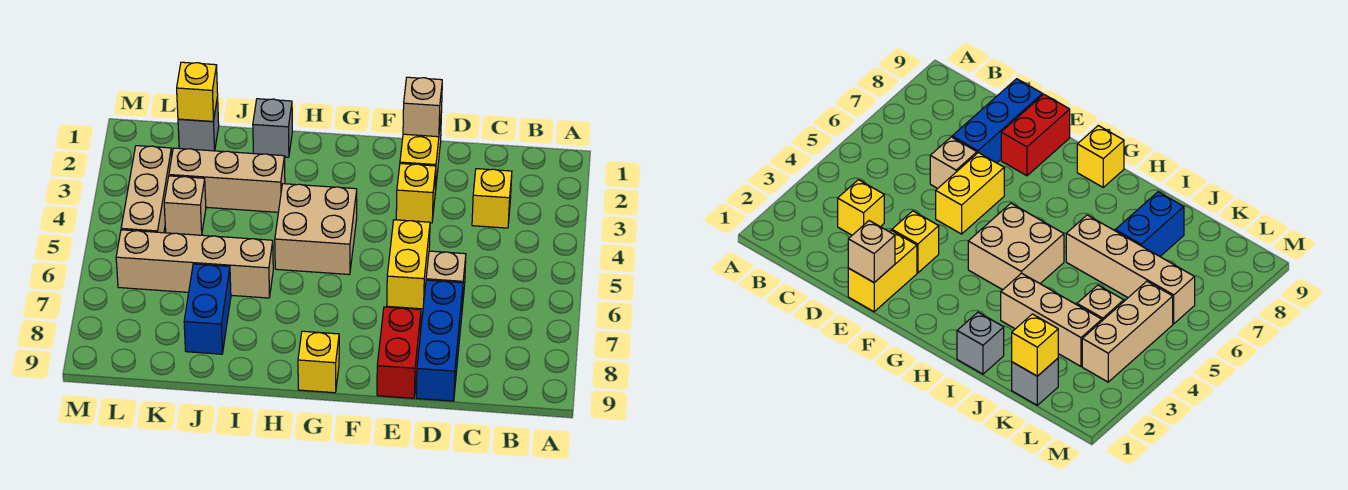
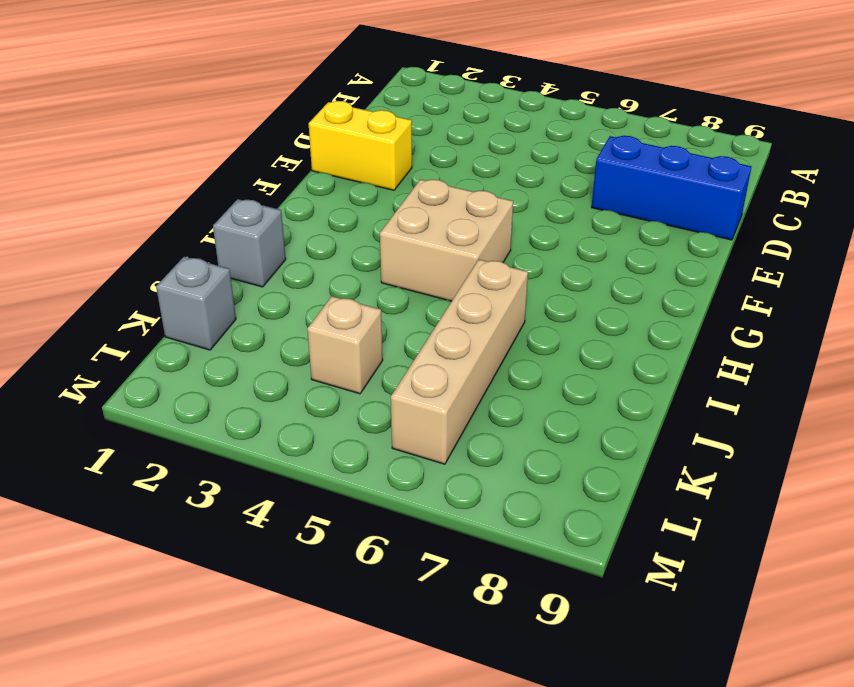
none -> yellow 1x1 brick [472,169,512,228]
none -> tan 1x1 brick [426,251,466,308]
none -> yellow 1x1 brick [396,164,436,223]

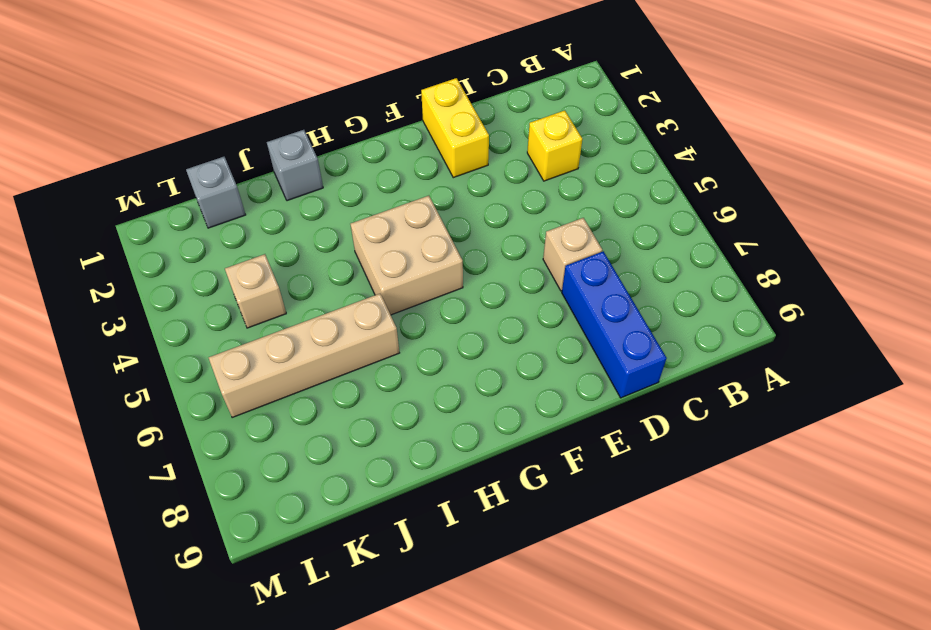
none -> yellow 1x1 brick [396,164,436,223]
none -> yellow 1x2 brick [387,220,430,309]
none -> red 1x2 brick [377,307,421,398]

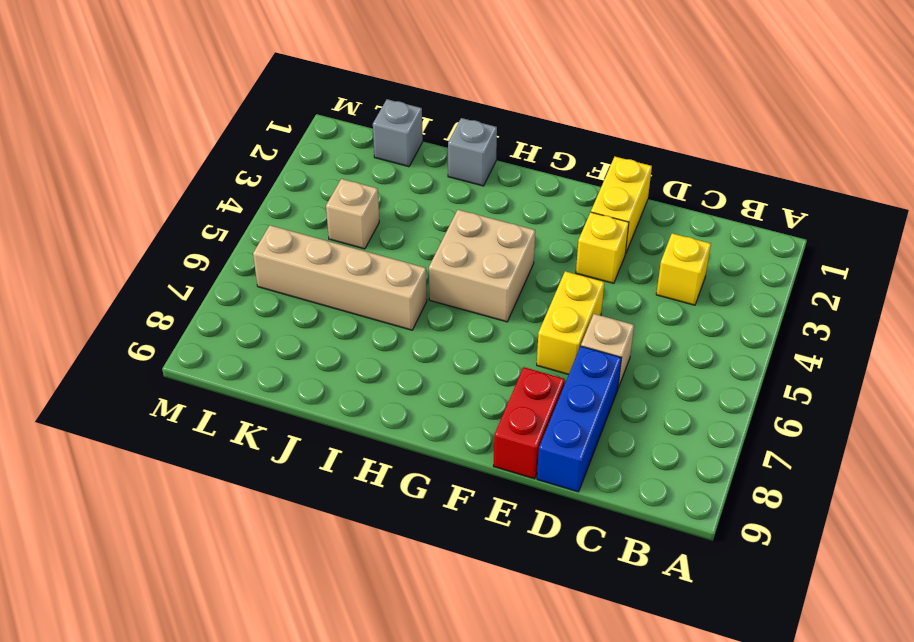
none -> yellow 1x1 brick [298,331,339,393]
none -> tan 1x3 brick [169,148,285,212]
none -> blue 1x2 brick [184,264,231,354]

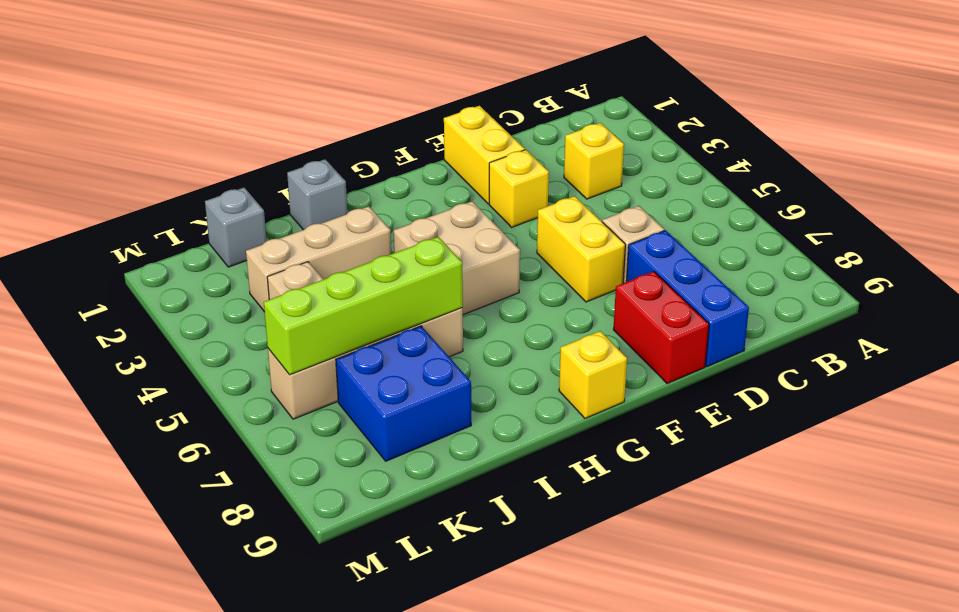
lime 1x4 brick [264,237,463,375] -> none
blue 2x2 brick [336,326,471,461] -> blue 1x2 brick [184,264,231,354]
none -> tan 1x3 brick [121,146,172,233]
none -> tan 1x1 brick [403,77,442,137]
none -> yellow 1x1 brick [177,62,218,122]

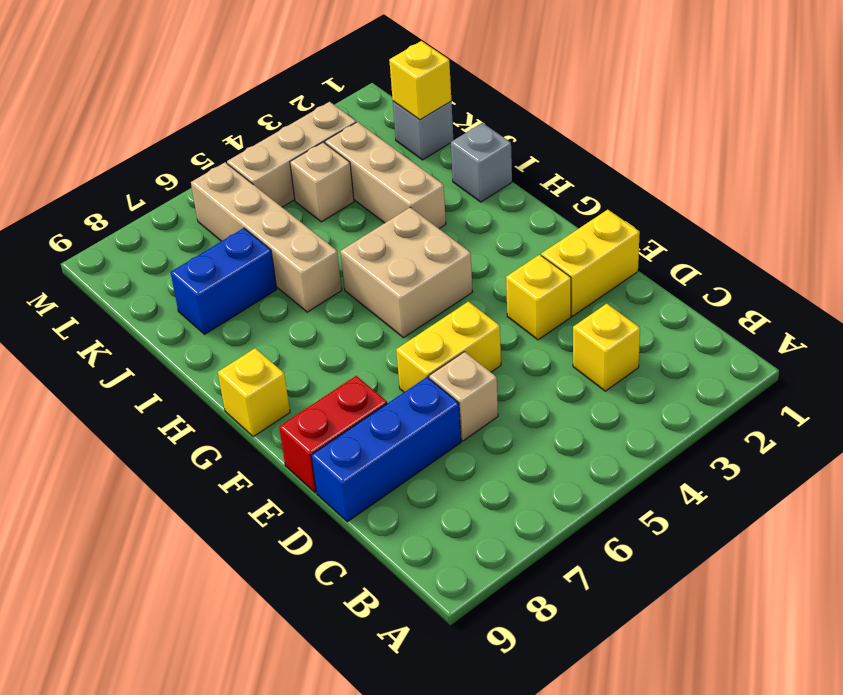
none -> tan 1x1 brick [403,77,442,137]

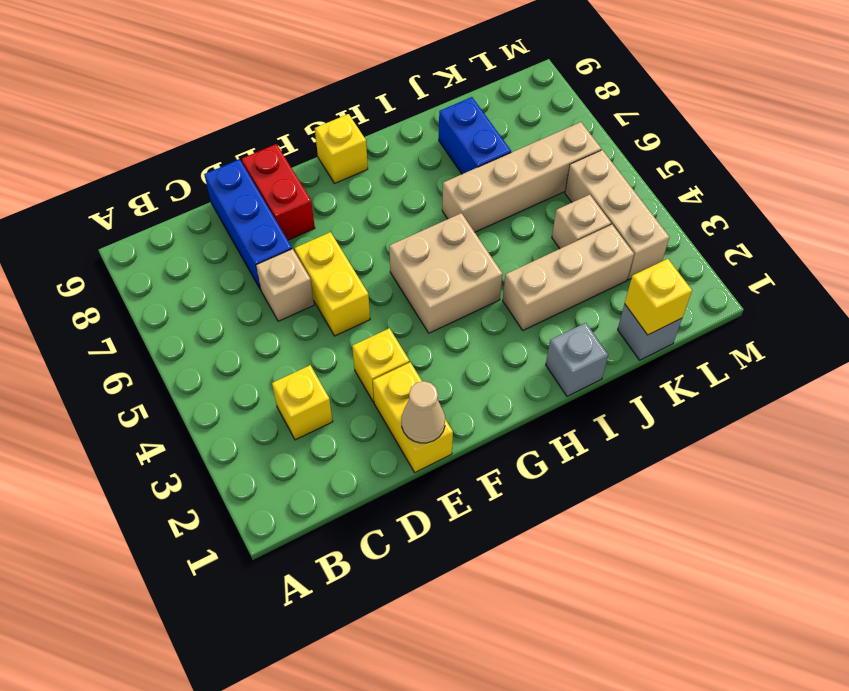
tan 1x1 cone [402,381,445,443] -> tan 1x1 brick [403,77,442,137]

